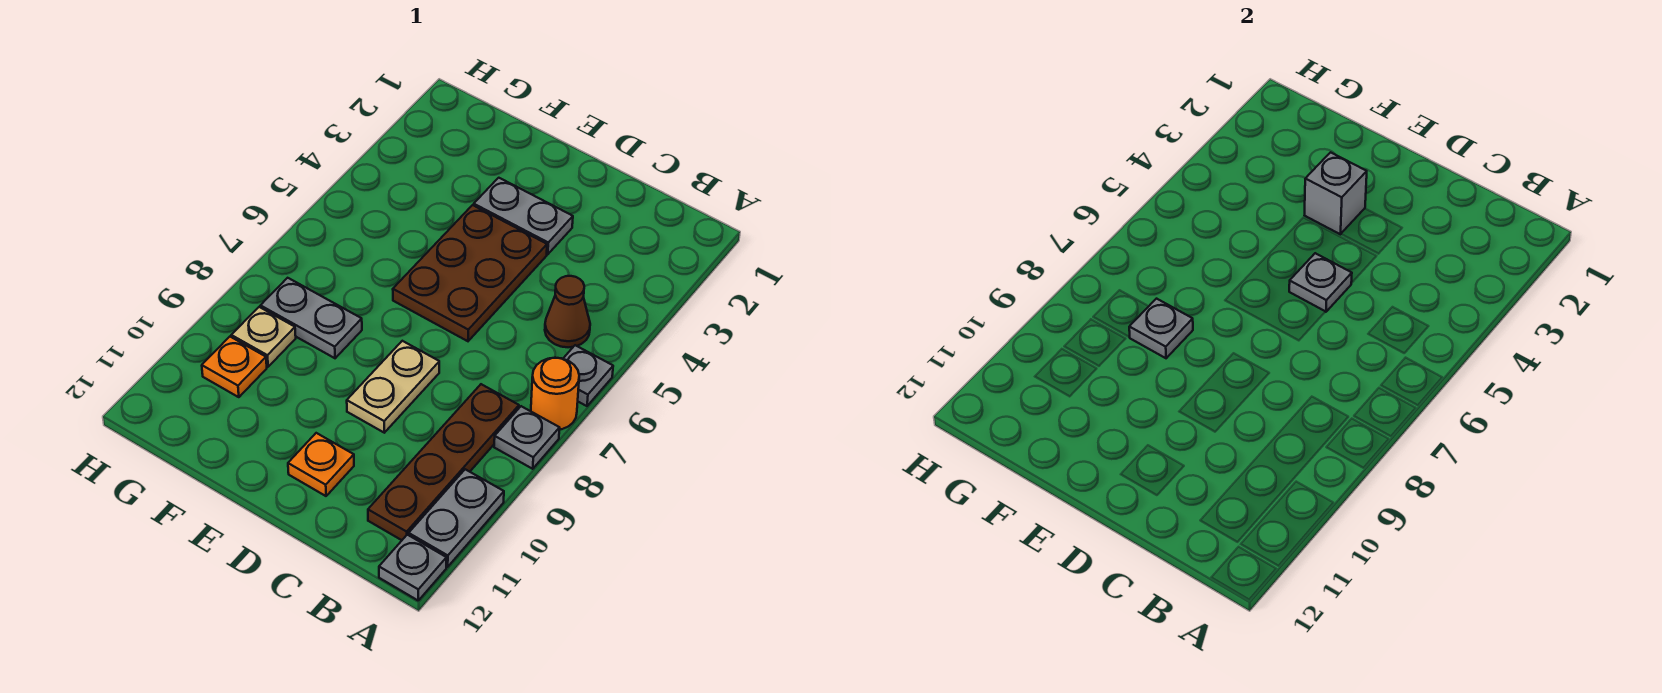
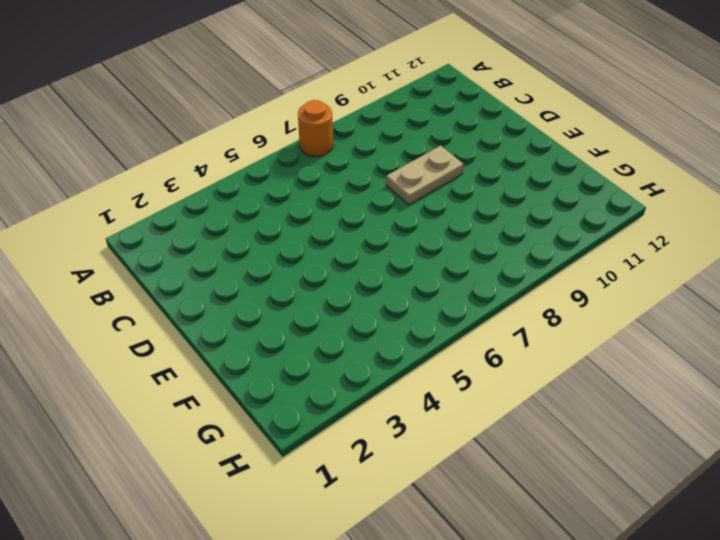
none -> grey 1x1 plate [563,345,613,406]
none -> grey 1x1 plate [494,406,560,469]
none -> grey 1x2 plate [409,469,504,567]

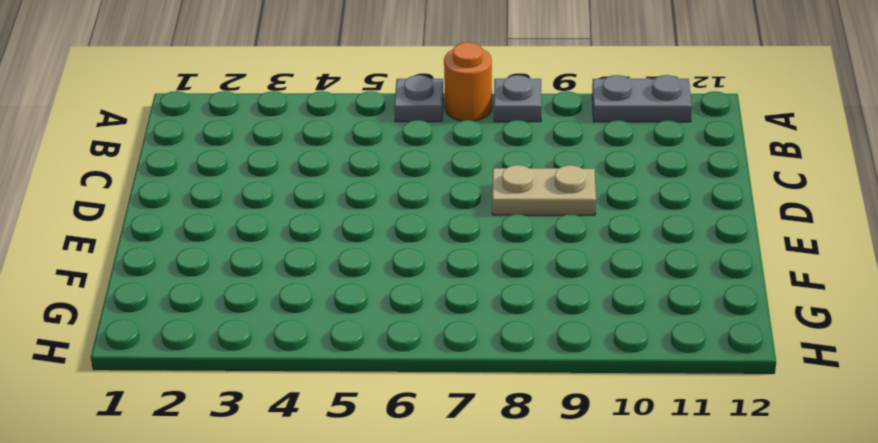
none -> grey 1x1 plate [379,535,446,600]
none -> brown 1x1 cone [545,276,590,347]
none -> brown 1x4 plate [368,384,519,540]

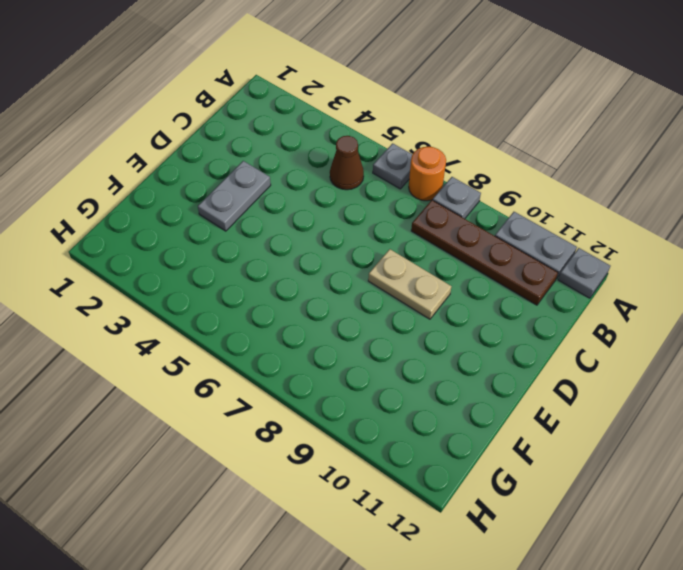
none -> brown 2x3 plate [393,205,547,341]
none -> orange 1x1 plate [288,433,354,496]
none -> grey 1x2 plate [260,278,362,358]

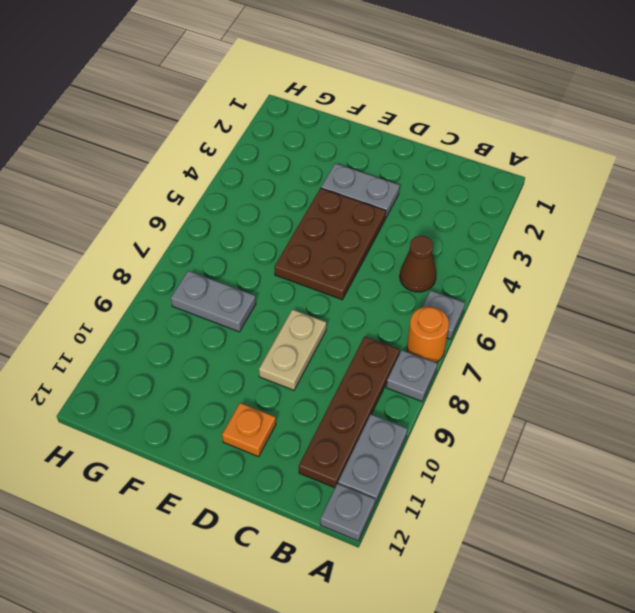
none -> tan 1x1 plate [231,307,296,367]
none -> orange 1x1 plate [202,337,267,397]
none -> grey 1x1 plate [1289,253,1352,312]

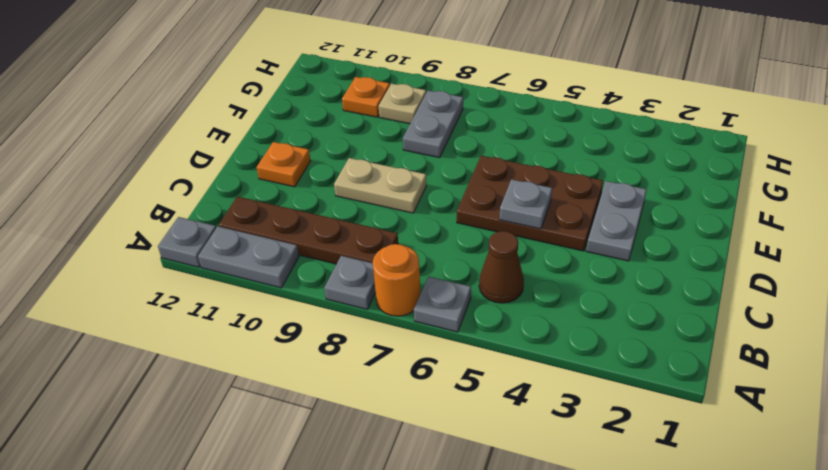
none -> grey 1x1 brick [1305,152,1367,234]
none -> grey 1x1 plate [1129,299,1193,358]

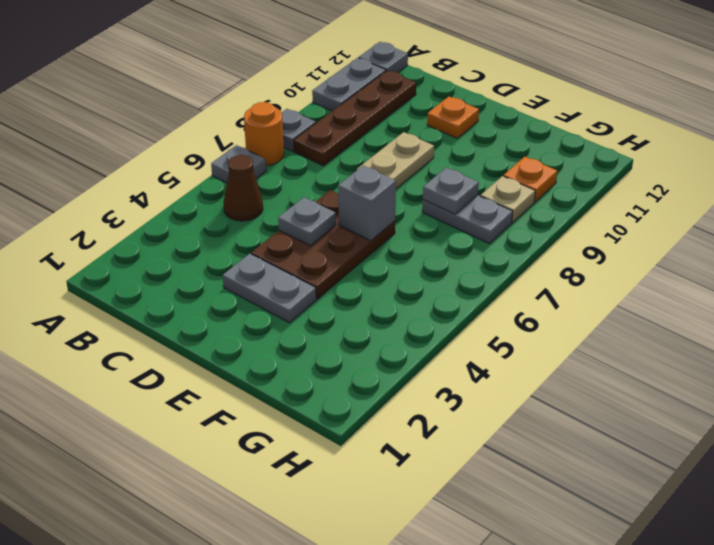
grey 1x1 brick [338,166,396,241] -> grey 1x1 brick moved to [1305,152,1367,234]

